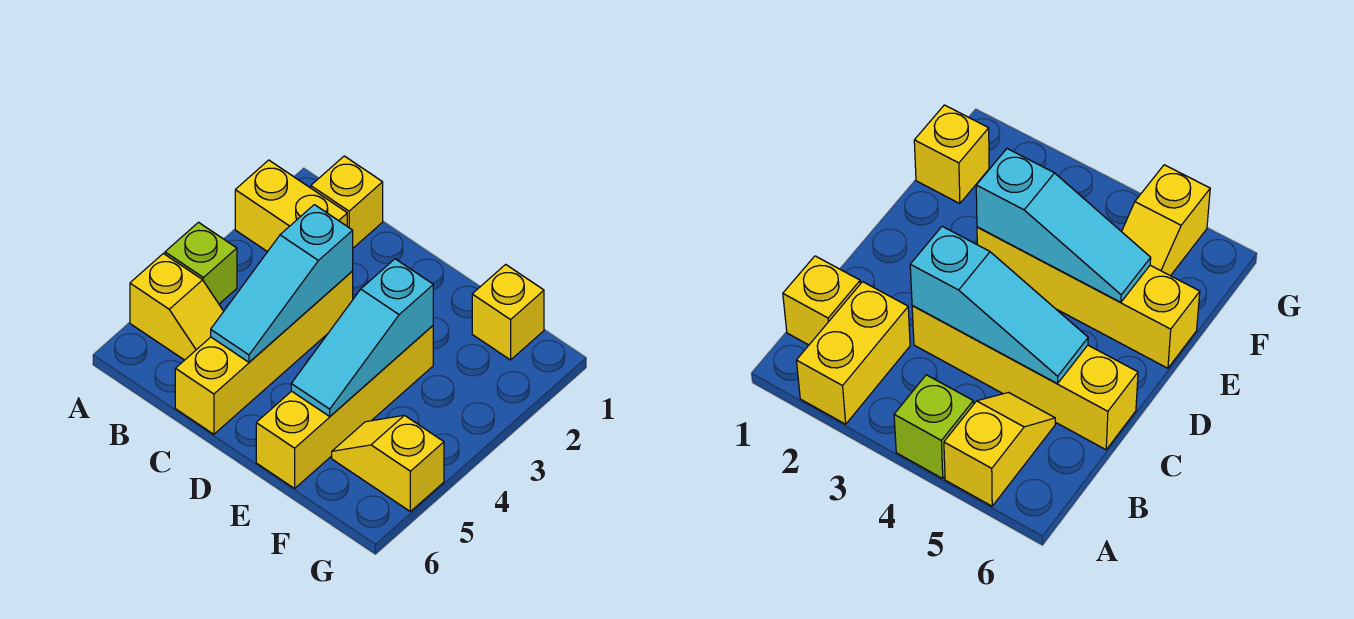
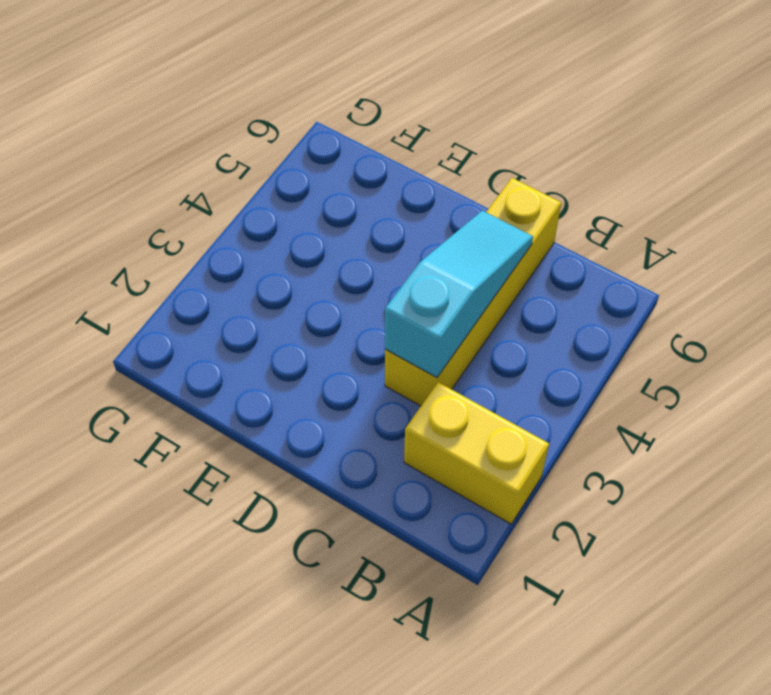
none -> lime 1x1 brick [165,222,237,304]
none -> yellow 1x2 slope [130,253,224,360]

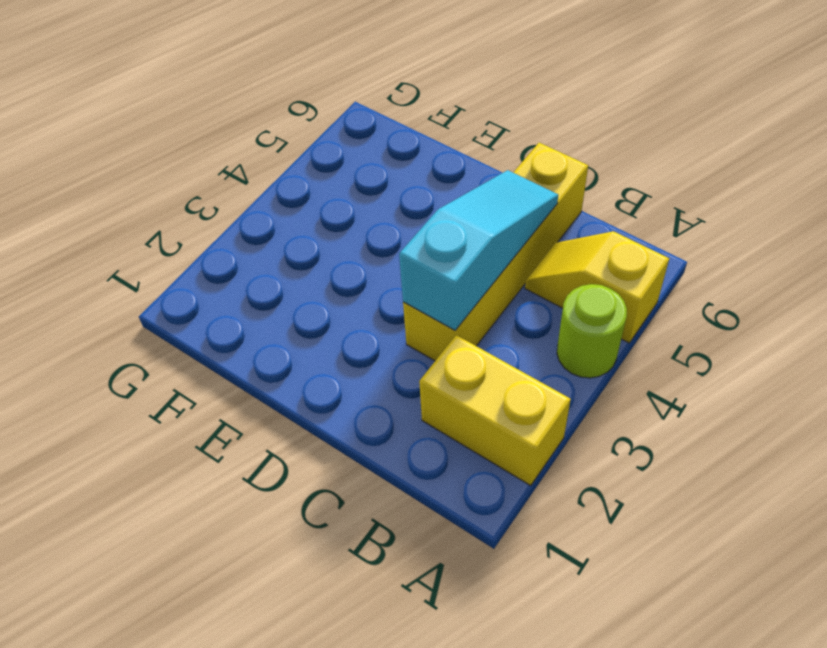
lime 1x1 round brick [557,284,627,378] -> lime 1x1 brick [165,222,237,304]
none -> yellow 1x1 brick [311,156,383,248]
none -> yellow 1x4 brick [256,326,433,488]

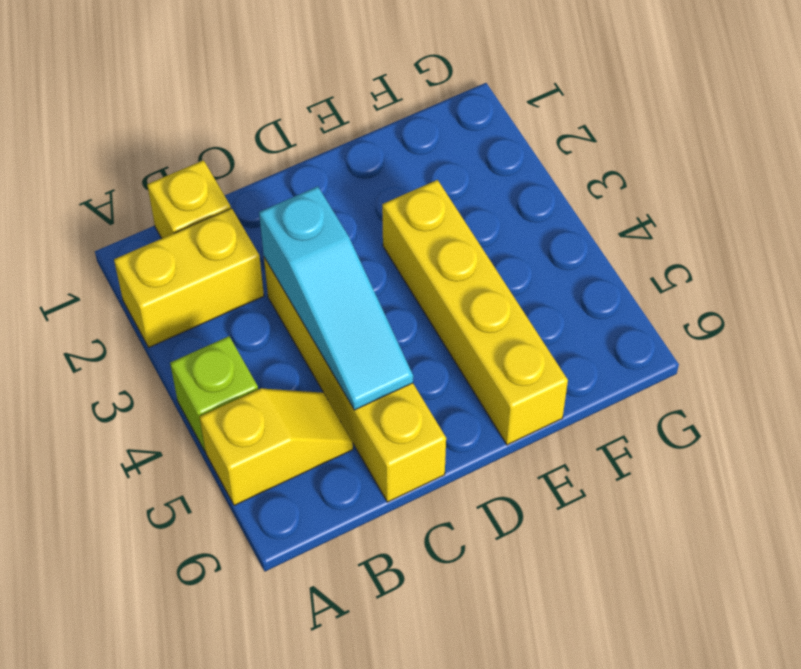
none -> yellow 1x1 brick [472,264,544,360]
none -> yellow 1x2 slope [332,415,444,511]

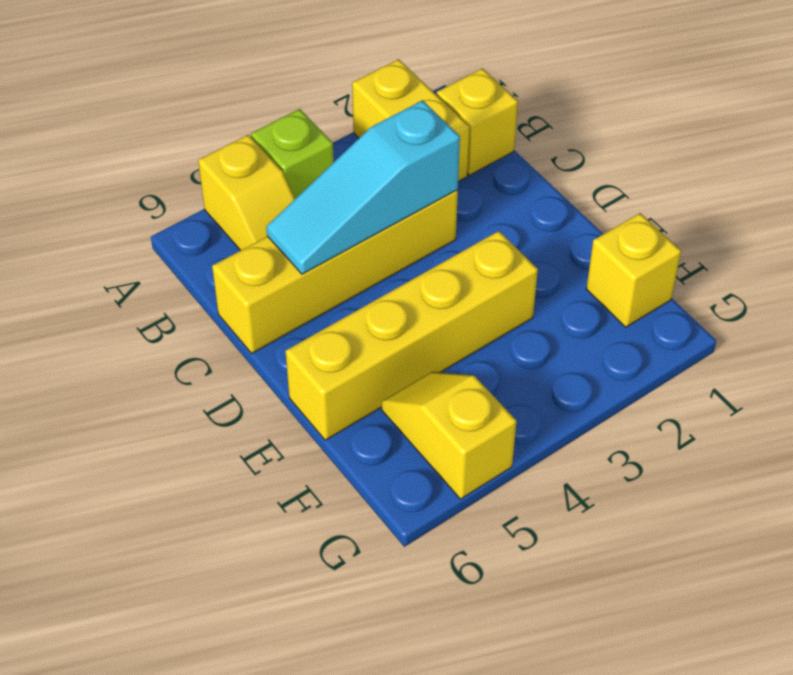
none -> cyan 1x3 slope [291,259,433,416]

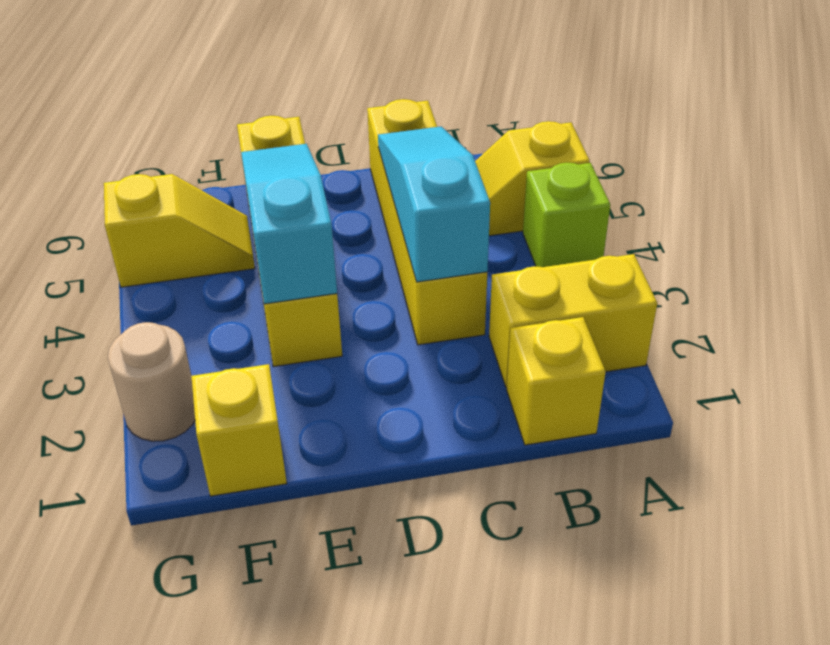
tan 1x1 round brick [108,322,195,441] -> none

